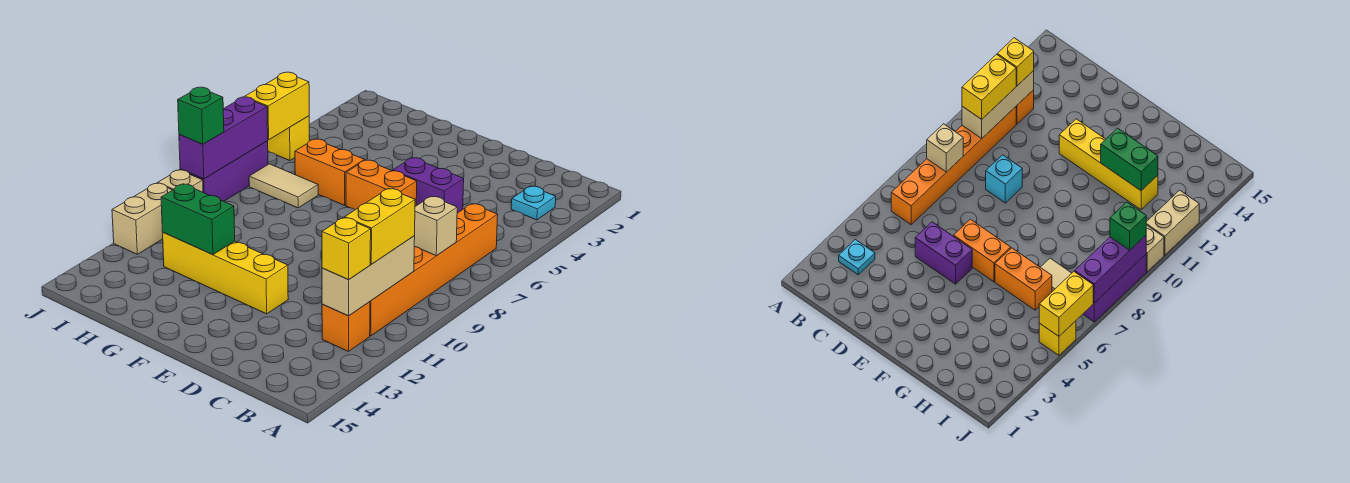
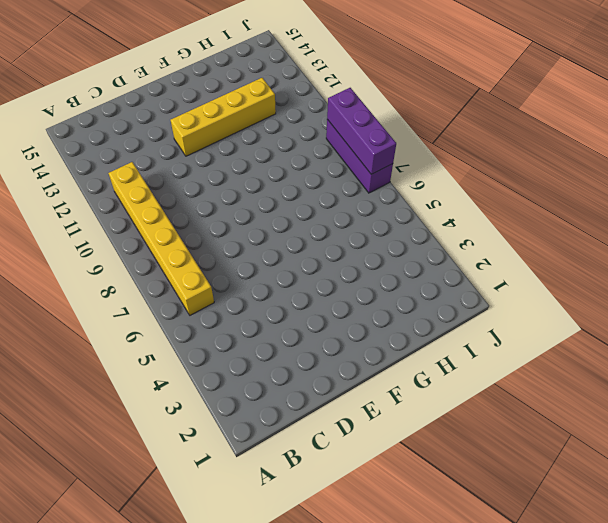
yellow 1x6 brick [108,162,214,315] -> orange 1x6 brick [370,204,498,336]
none -> cyan 1x1 plate [511,186,556,220]
none -> orange 1x1 brick [322,302,370,351]
none -> purple 1x2 brick [393,158,464,213]

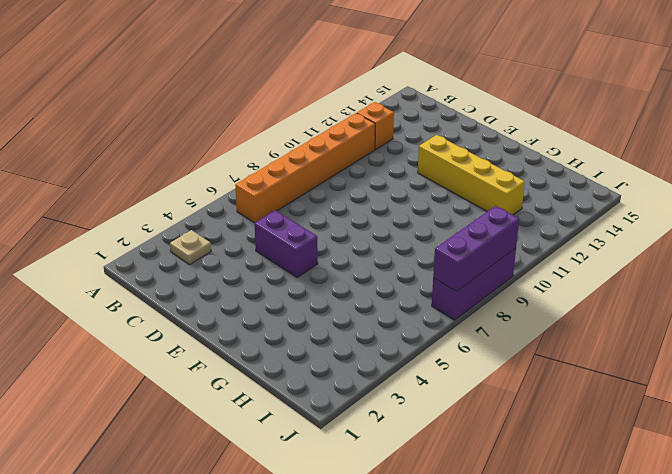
tan 1x1 plate [170,230,211,265] -> cyan 1x1 plate [511,186,556,220]
none -> cyan 1x1 brick [986,155,1022,203]
none -> orange 1x2 brick [346,160,417,210]
none -> orange 1x2 brick [295,139,365,205]

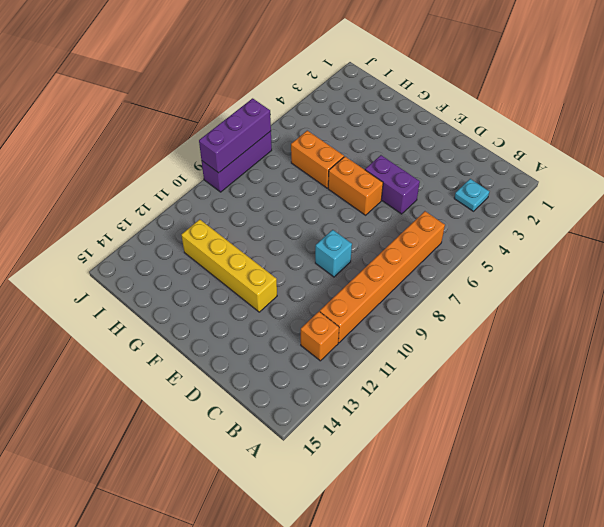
none -> tan 1x2 tile [249,164,318,208]
none -> yellow 1x1 brick [268,116,310,161]
none -> tan 1x1 brick [158,170,203,192]

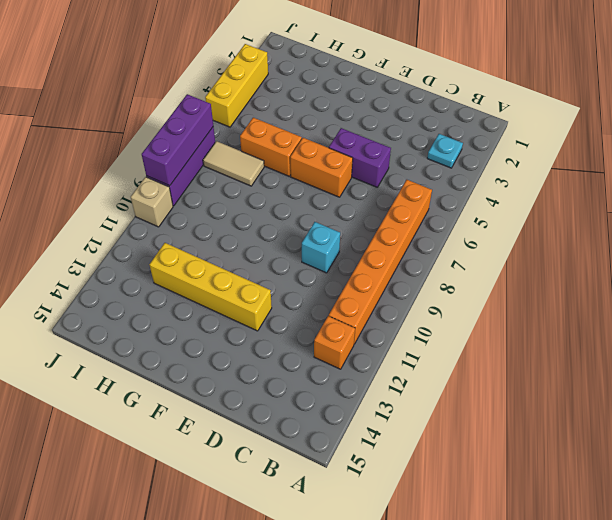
yellow 1x3 brick [205,44,268,127] -> yellow 1x1 brick [268,116,310,161]
none -> tan 1x2 brick [112,183,172,254]
none -> tan 1x1 brick [414,196,457,256]
none -> tan 1x3 brick [322,236,415,316]

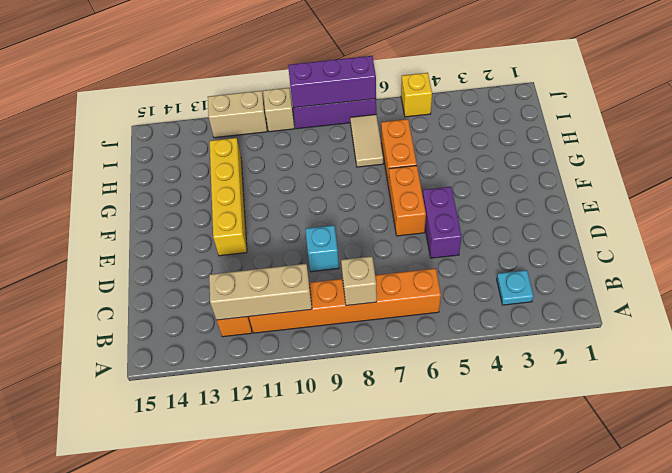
none -> green 1x2 brick [161,184,235,255]
none -> yellow 1x2 brick [245,72,309,140]
none -> yellow 1x2 brick [345,188,415,264]

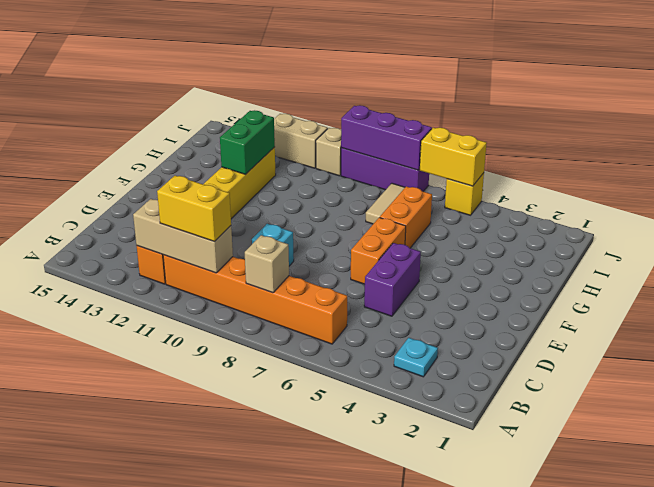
none -> yellow 1x1 brick [322,217,371,280]
none -> green 1x1 brick [178,87,224,144]

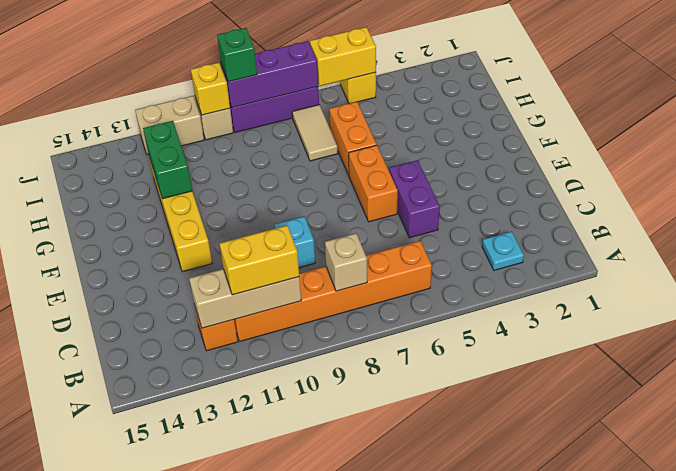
yellow 1x1 brick [191,62,230,115] -> yellow 1x1 brick moved to [322,217,371,280]

